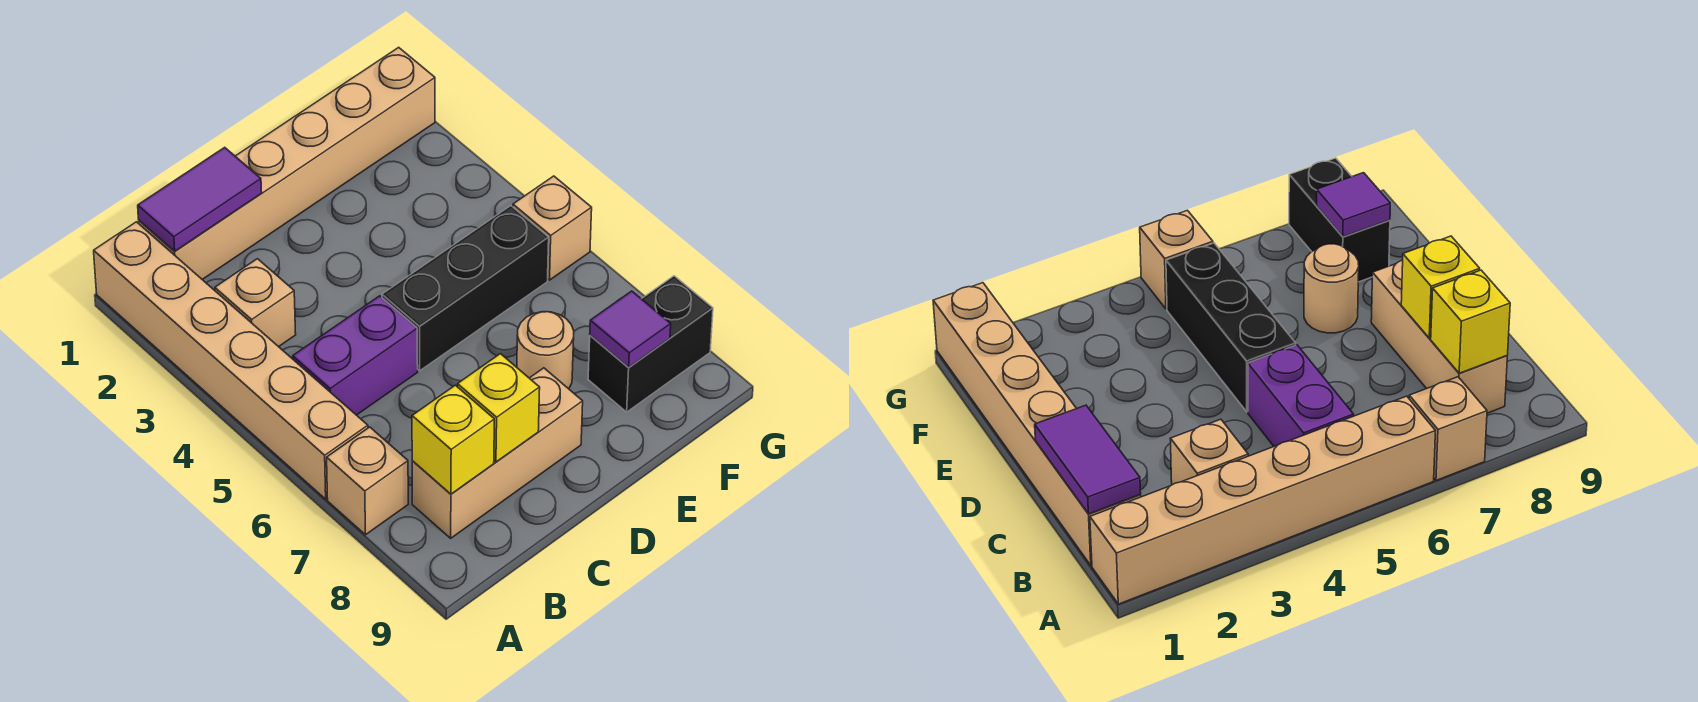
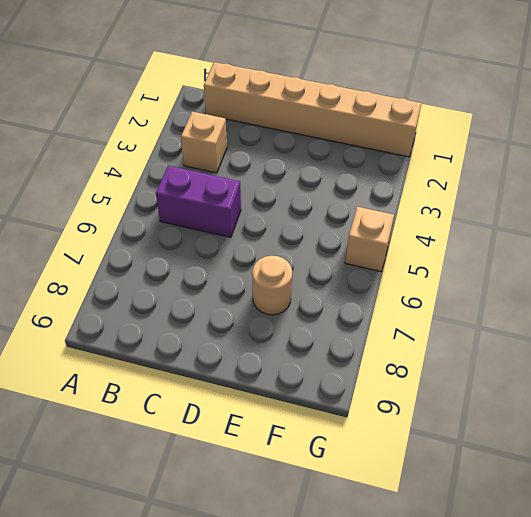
none -> tan 1x6 brick [94,222,368,499]
none -> tan 1x1 brick [327,427,408,535]
none -> tan 1x3 brick [412,368,583,538]

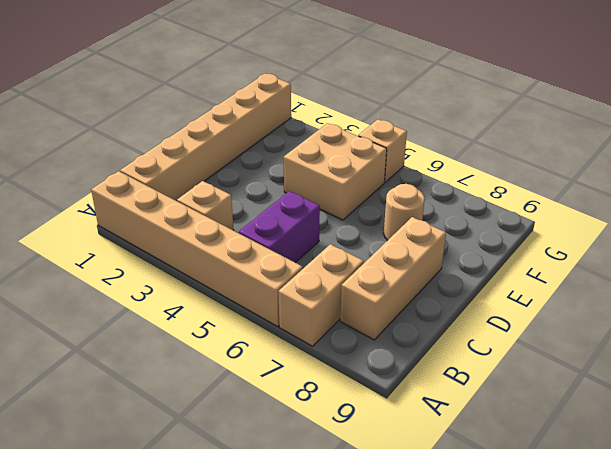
tan 1x2 brick [278,244,364,346] -> tan 1x1 brick [327,427,408,535]
tan 2x2 brick [284,123,387,220] -> black 1x3 brick [382,206,549,371]
none -> black 1x2 brick [588,276,713,412]
none -> purple 1x2 tile [138,147,262,251]
none -> yellow 1x1 brick [412,385,494,494]

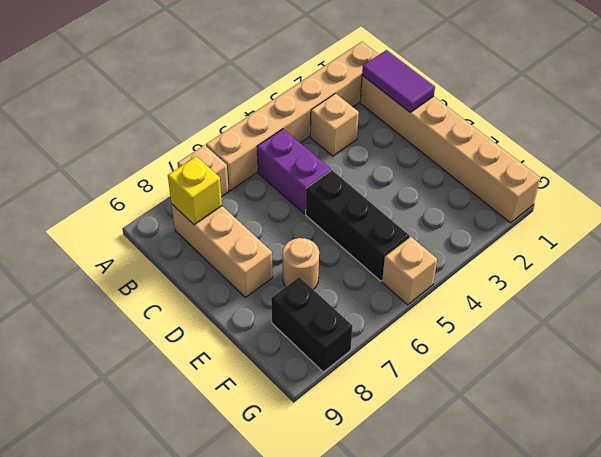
none -> yellow 1x1 brick [458,354,540,462]
none -> purple 1x1 tile [590,291,671,368]

